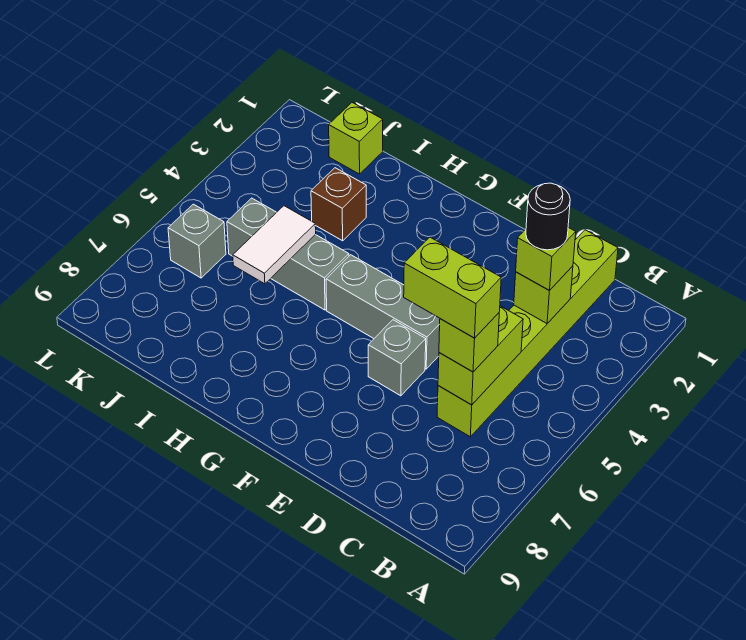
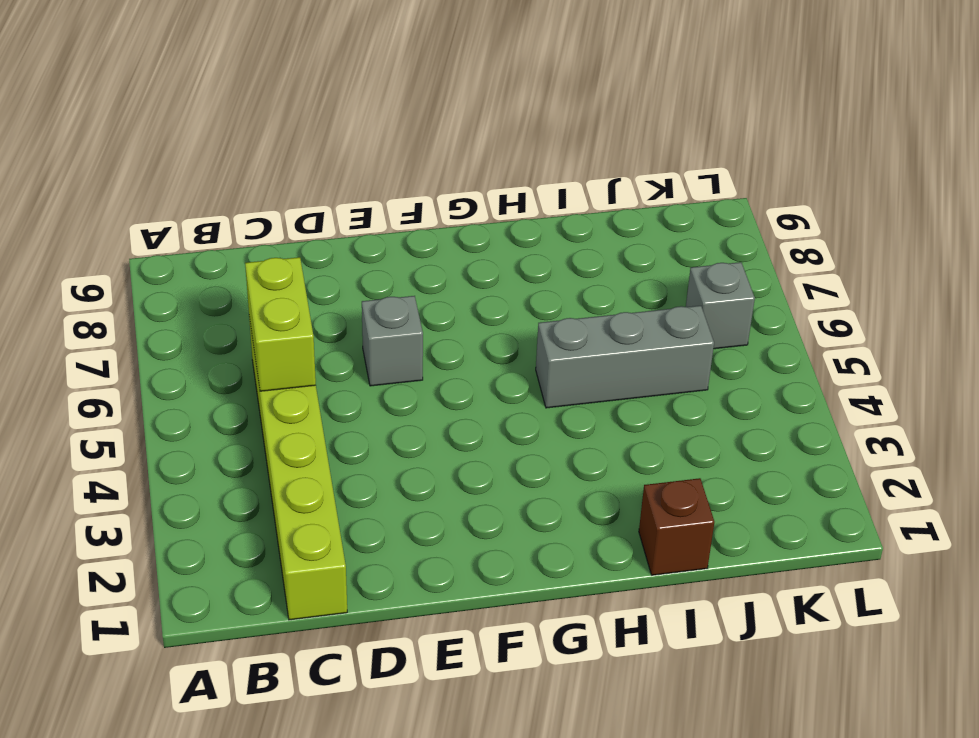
brown 1x1 brick [639,478,714,575] -> brown 1x1 brick moved to [311,168,366,241]
none -> grey 1x3 brick [326,255,440,369]
none -> lime 1x1 brick [329,103,383,174]
none -> lime 1x1 brick [514,266,573,323]

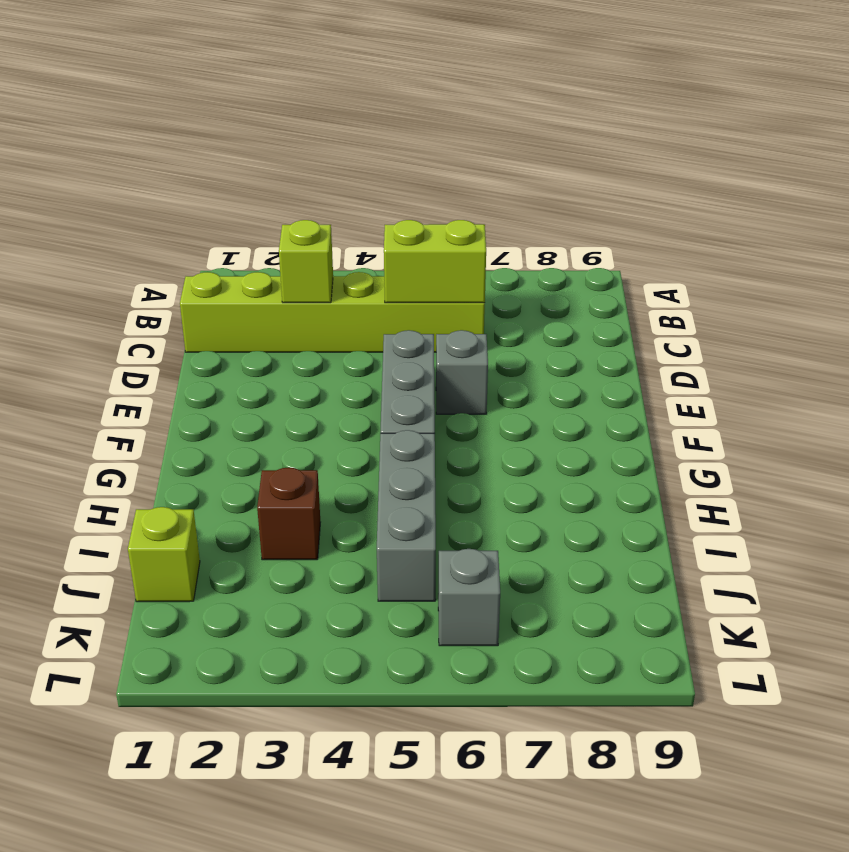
none -> white 1x2 tile [233,206,316,284]
none -> lime 1x1 brick [516,227,576,291]
none -> lime 1x1 brick [439,313,499,372]

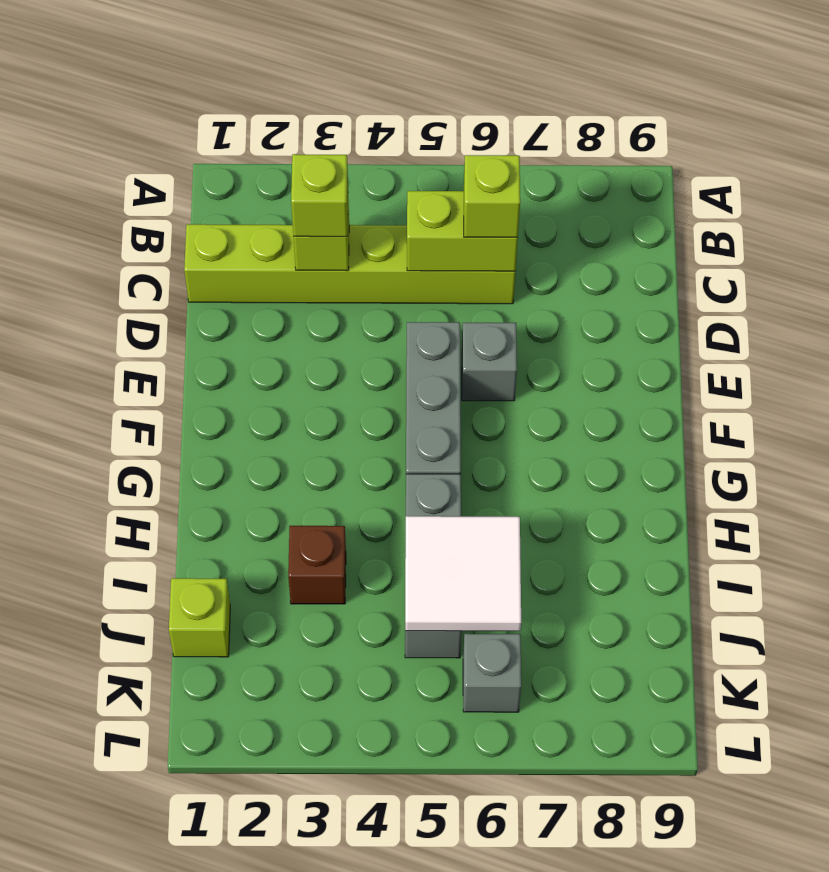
white 2x2 tile [405,516,521,631] -> white 1x2 tile [233,206,316,284]
none -> black 1x1 round brick [526,183,570,250]
none -> lime 1x2 brick [404,237,501,338]

